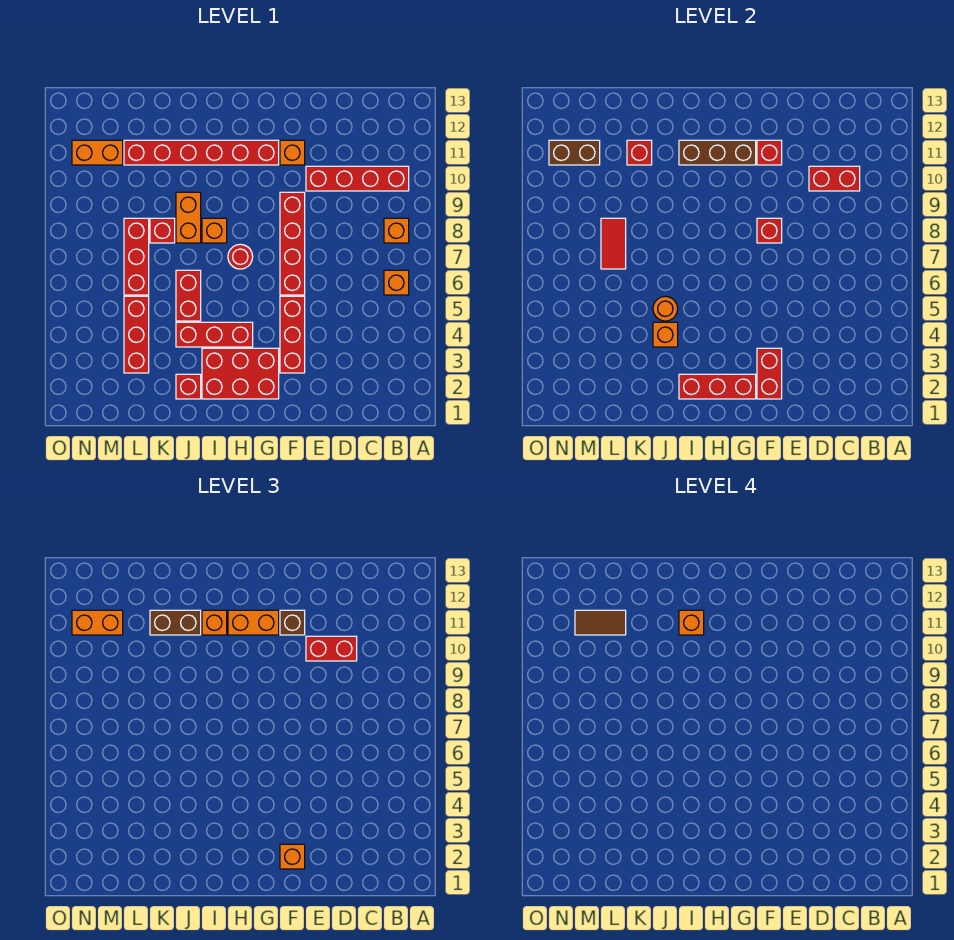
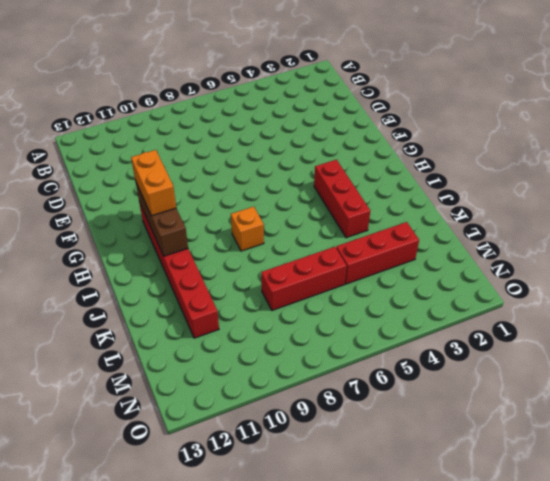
none -> orange 1x1 brick [384,270,409,295]
none -> orange 1x1 brick [384,218,409,243]
none -> red 1x4 brick [306,166,409,191]
none -> red 1x3 brick [280,296,305,373]

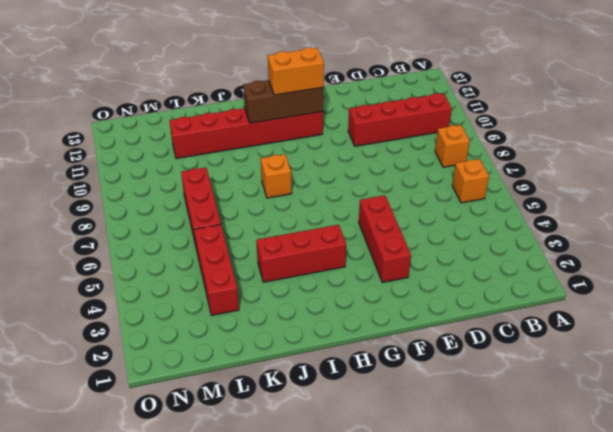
none -> red 1x4 brick [280,192,305,295]
none -> orange 1x1 brick [280,140,305,165]
none -> red 2x3 brick [202,348,279,399]
none -> red 1x1 round brick [228,244,253,269]

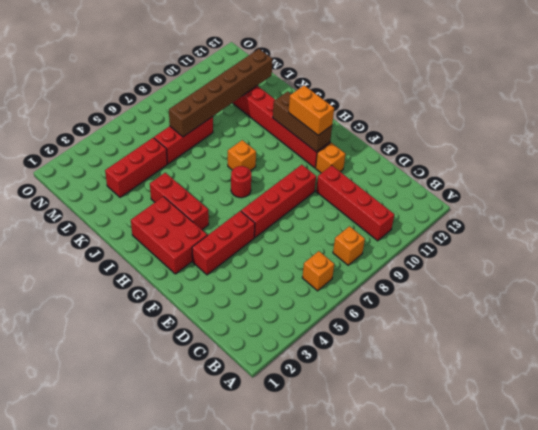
brown 1x6 brick [169,49,273,137] -> red 1x2 tile [601,218,626,269]
none -> red 1x1 brick [176,374,201,399]
none -> red 1x2 brick [176,270,201,321]
none -> orange 1x2 brick [176,192,201,243]
none -> red 1x1 brick [150,218,175,243]

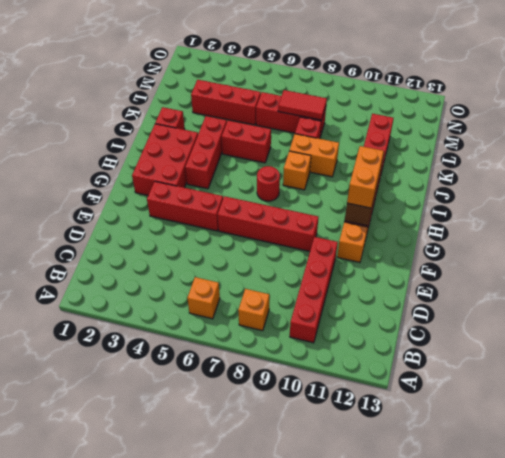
none -> orange 1x2 brick [72,140,123,165]
none -> red 1x2 brick [809,166,860,191]
none -> red 1x2 brick [757,348,782,399]
none -> red 1x1 brick [757,218,782,243]

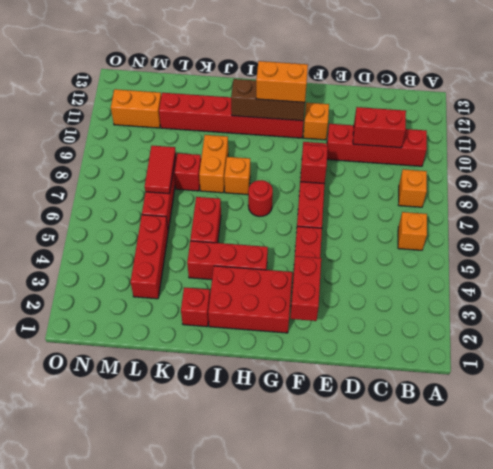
none -> red 1x1 brick [757,140,782,165]
none -> red 1x3 brick [679,374,756,399]
none -> orange 1x1 brick [653,322,678,347]
none -> orange 1x1 round brick [653,296,678,321]

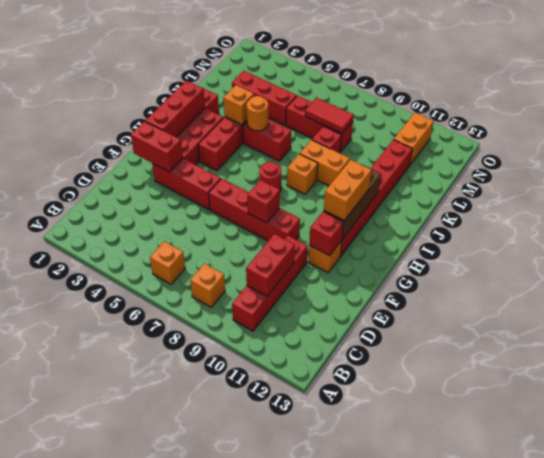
none -> red 1x1 brick [627,140,652,165]
none -> brown 1x2 brick [549,140,600,165]
none -> red 1x2 brick [306,636,357,661]
none -> orange 1x1 brick [280,844,305,869]

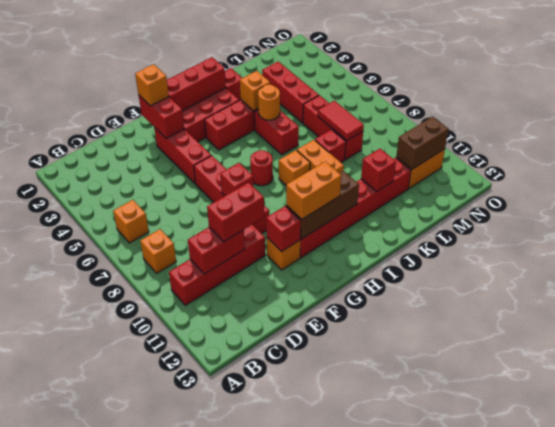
none -> brown 1x1 brick [280,610,305,635]
none -> orange 1x1 brick [202,610,227,635]
none -> brown 1x2 brick [150,610,201,635]
none -> orange 1x2 brick [72,610,123,635]

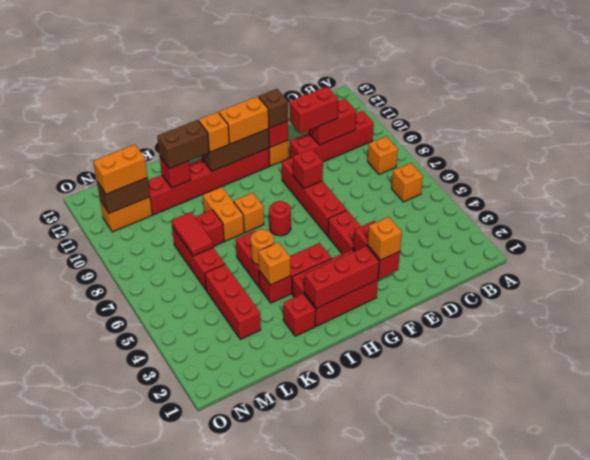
none -> orange 1x1 brick [679,610,704,635]
none -> brown 1x2 tile [575,610,626,635]

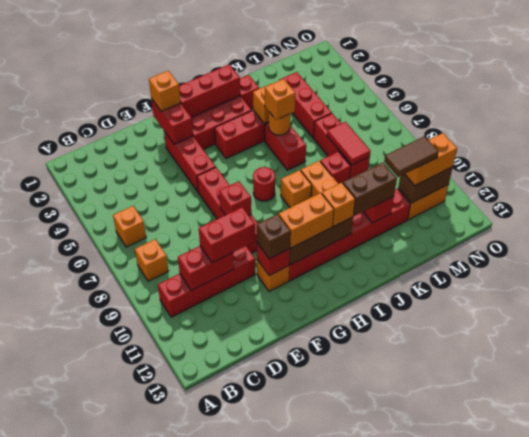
orange 1x1 brick [265,79,295,120] -> orange 1x1 brick moved to [679,610,704,635]

